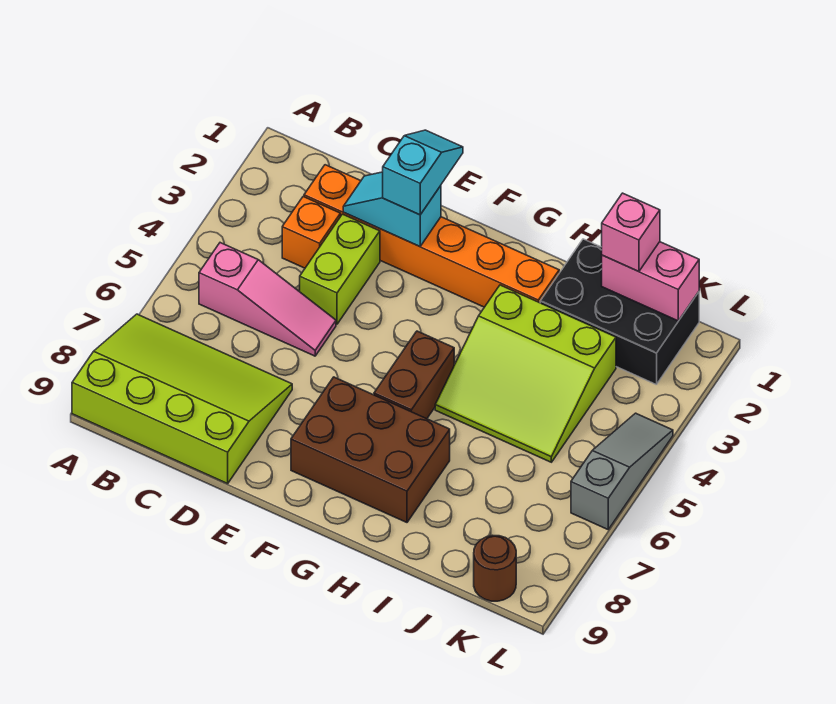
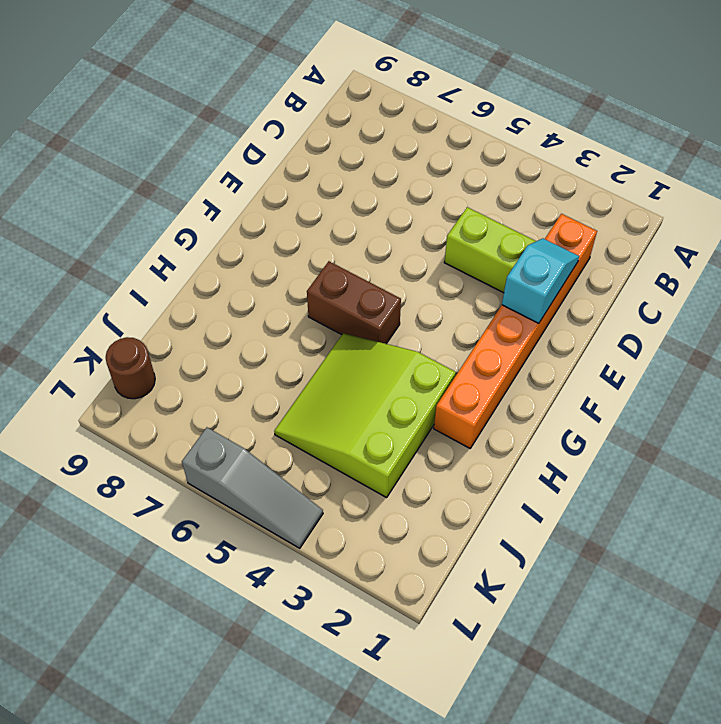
none -> lime 3x4 slope [72,314,292,484]
none -> pink 1x3 slope [199,243,336,356]
none -> orange 1x1 brick [282,197,340,268]

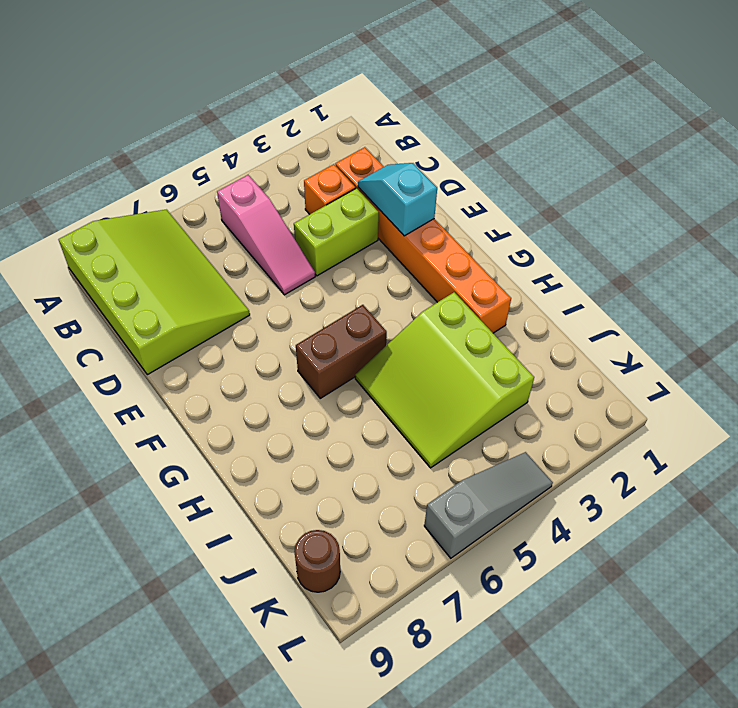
none -> brown 2x3 brick [291,377,450,522]
none -> black 2x3 brick [540,239,699,385]
none -> pink 1x2 brick [602,242,699,321]

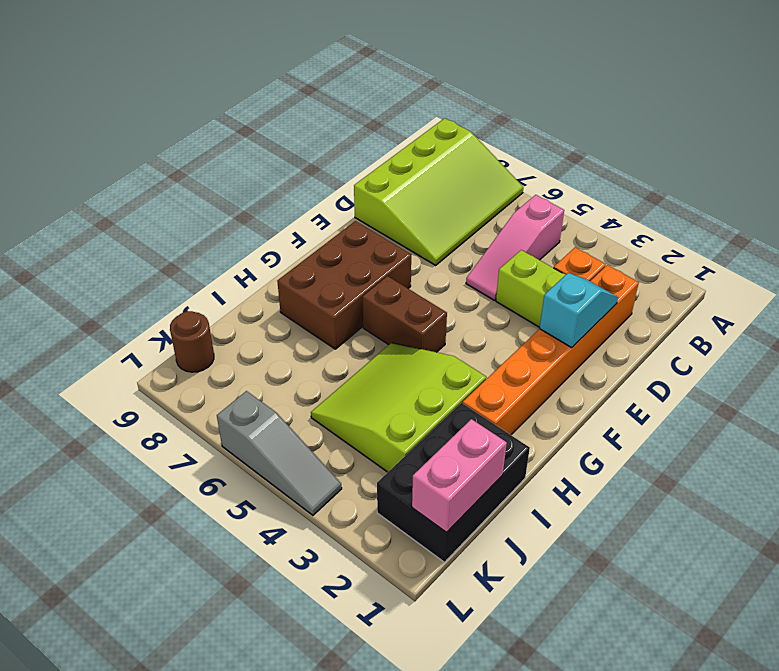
none -> cyan 1x2 slope [383,130,463,215]
none -> pink 1x1 brick [602,193,660,272]

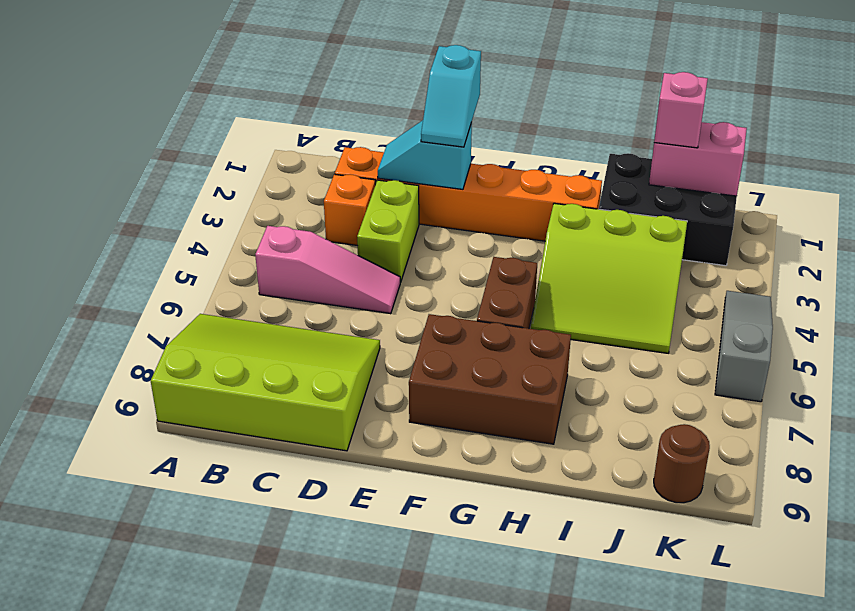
cyan 1x2 slope [421,45,481,147] -> cyan 1x2 slope turned to [383,130,463,215]

